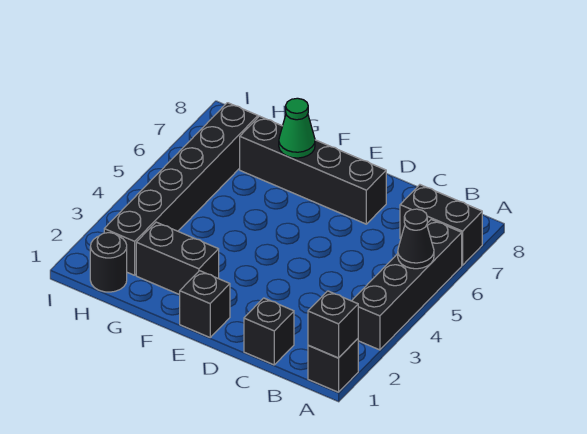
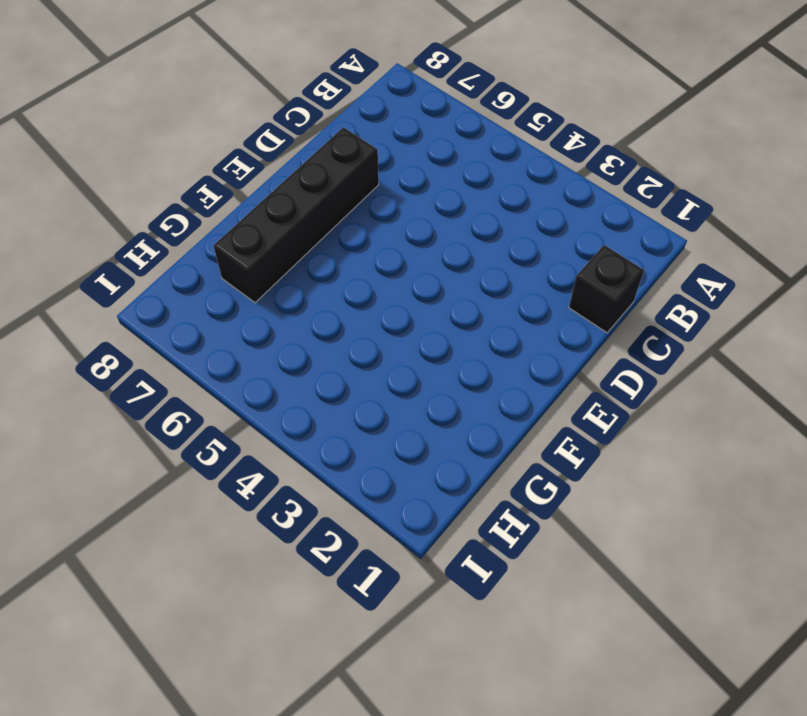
none -> black 1x1 brick [308,339,358,392]
none -> black 1x4 brick [352,219,462,350]
none -> black 1x2 brick [400,185,482,265]

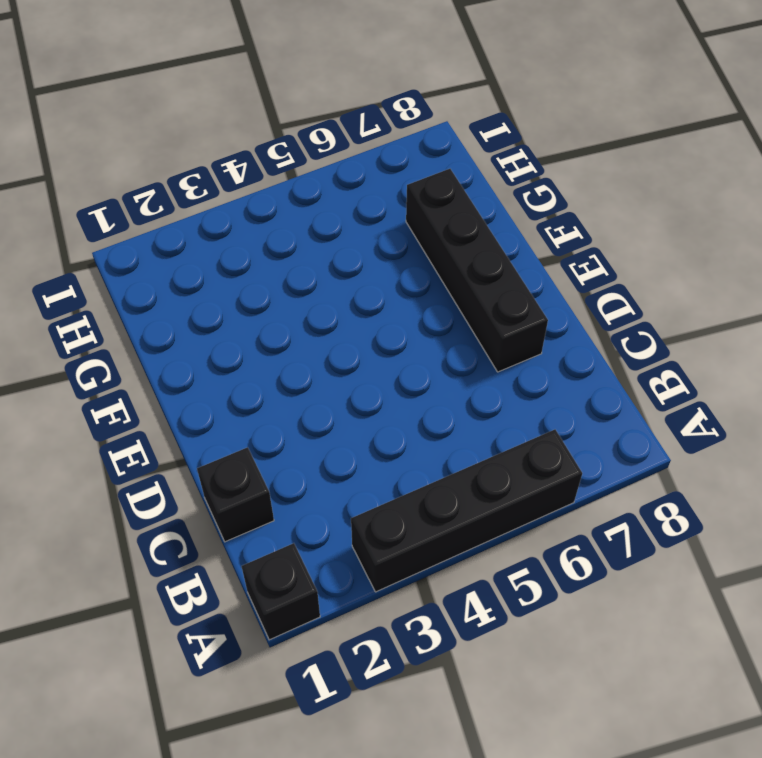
none -> black 1x2 brick [400,185,482,265]
none -> black 1x1 brick [180,271,230,337]
none -> black 1x2 brick [136,222,219,295]

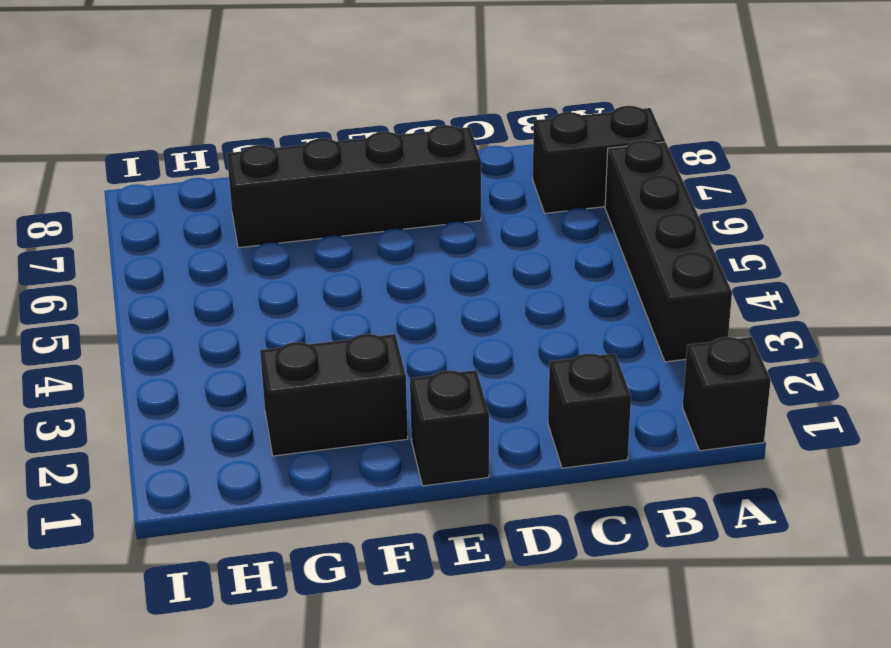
none -> black 1x1 round brick [90,233,127,292]
none -> black 1x6 brick [104,103,258,275]
none -> black 1x1 brick [308,291,358,358]

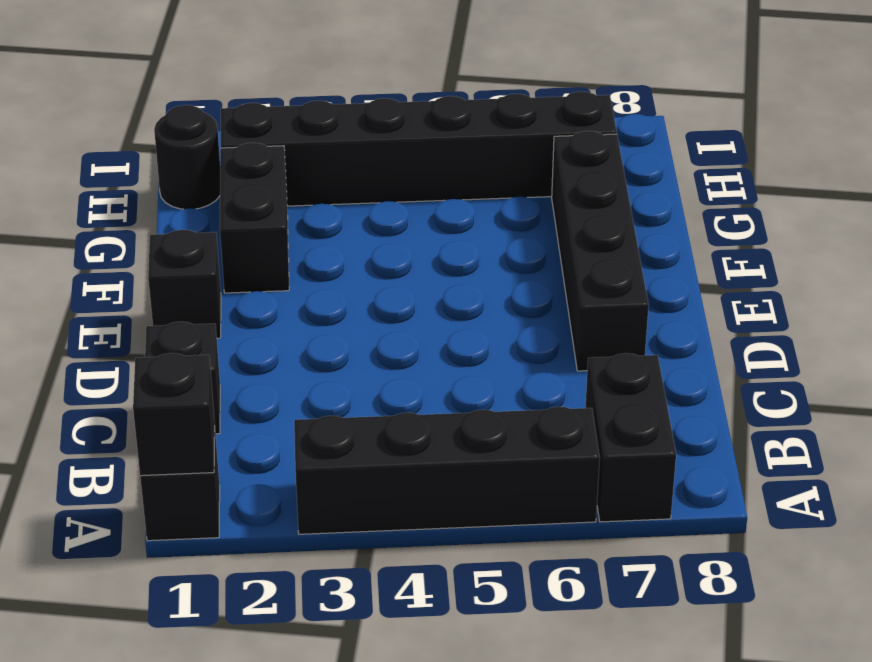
none -> black 1x1 cone [398,209,434,269]
none -> green 1x1 cone [279,98,315,158]

